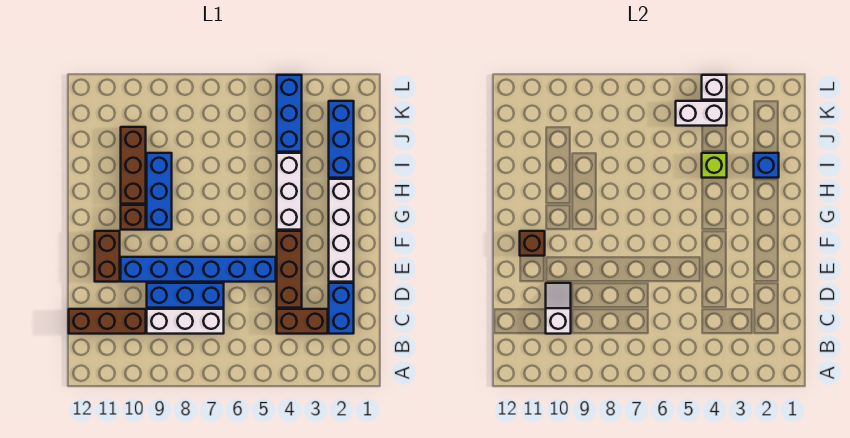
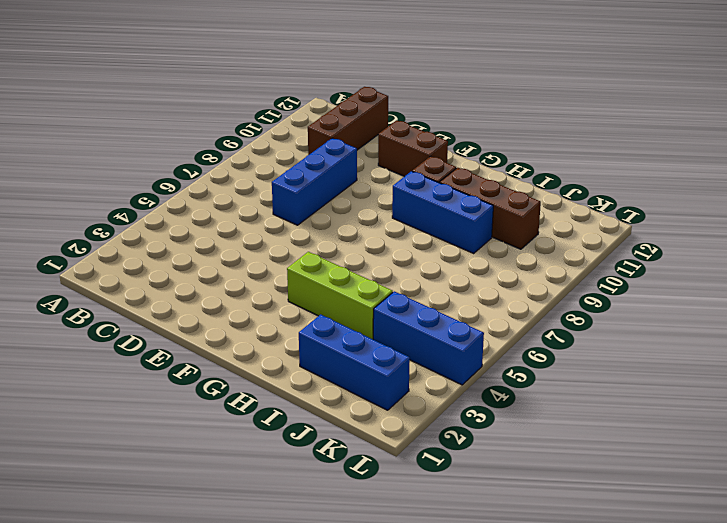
lime 1x3 brick [287,252,393,339] -> white 1x3 brick [277,153,302,230]
none -> blue 1x2 brick [329,283,354,334]
none -> brown 1x2 brick [277,309,328,334]
none -> white 1x3 brick [147,309,224,334]

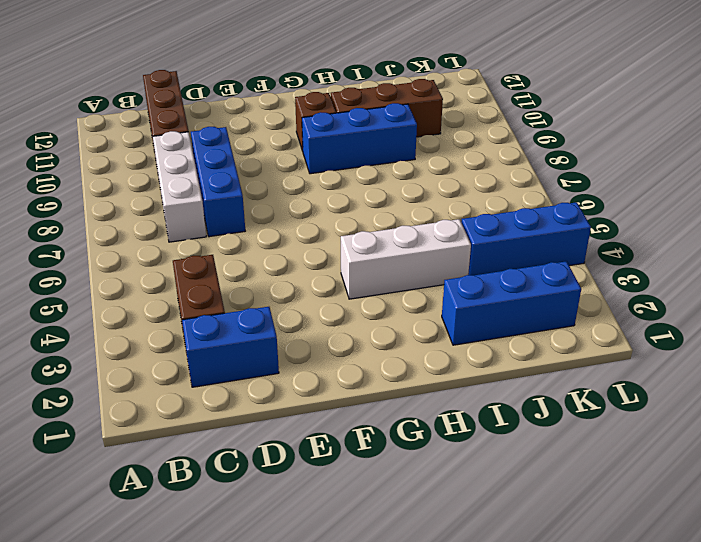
none -> brown 1x3 brick [277,231,302,308]
none -> white 1x4 brick [329,179,354,282]
none -> blue 1x6 brick [121,257,276,282]

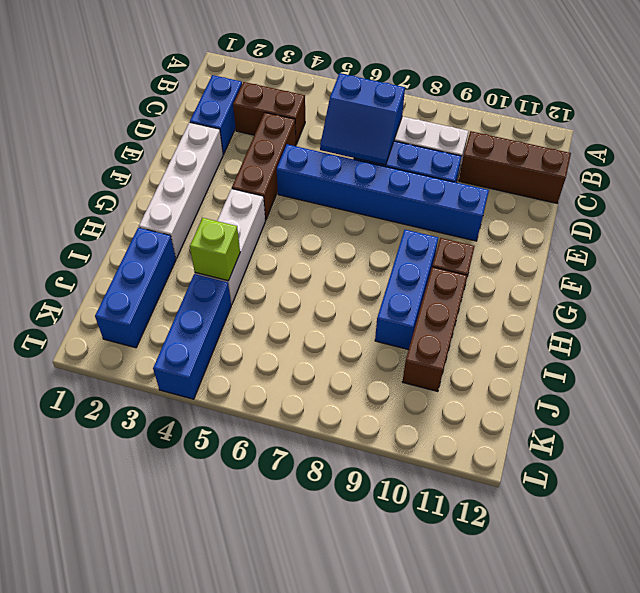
blue 2x2 slope [320,73,405,165] -> none
none -> brown 1x2 brick [95,231,120,282]
none -> white 1x2 slope [546,283,571,334]
none -> brown 1x1 brick [520,231,545,256]

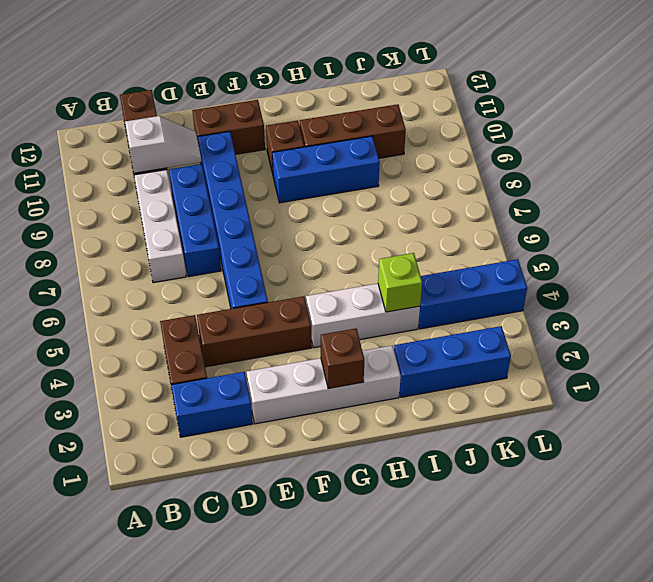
brown 1x1 brick [321,328,364,389] -> brown 1x1 brick moved to [520,231,545,256]
none -> blue 1x1 brick [754,153,779,178]
none -> white 1x2 brick [676,101,727,126]
none -> white 1x1 brick [702,75,727,100]

